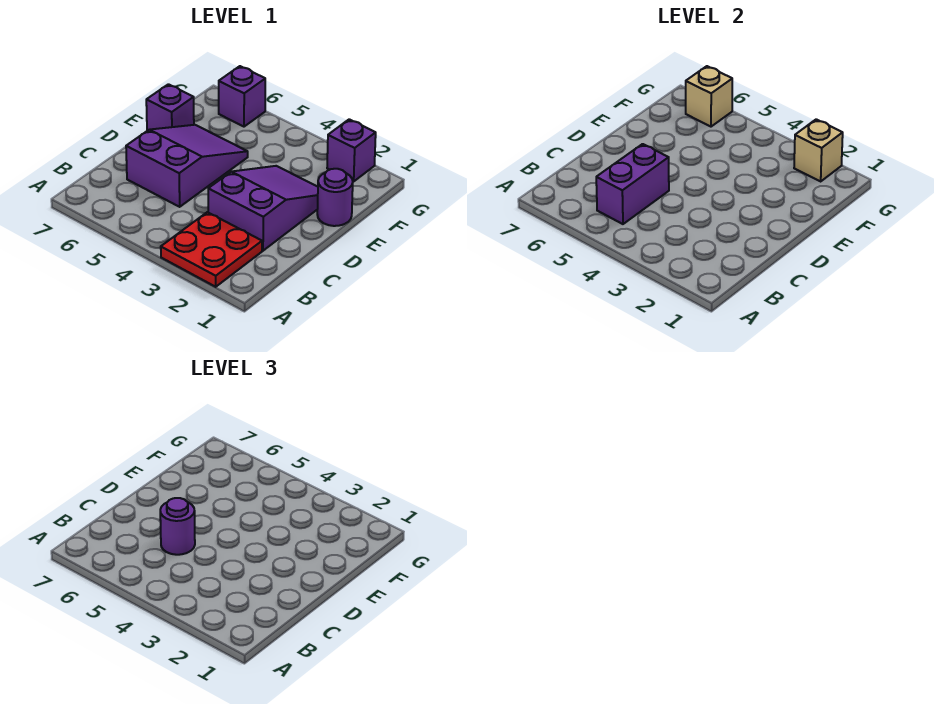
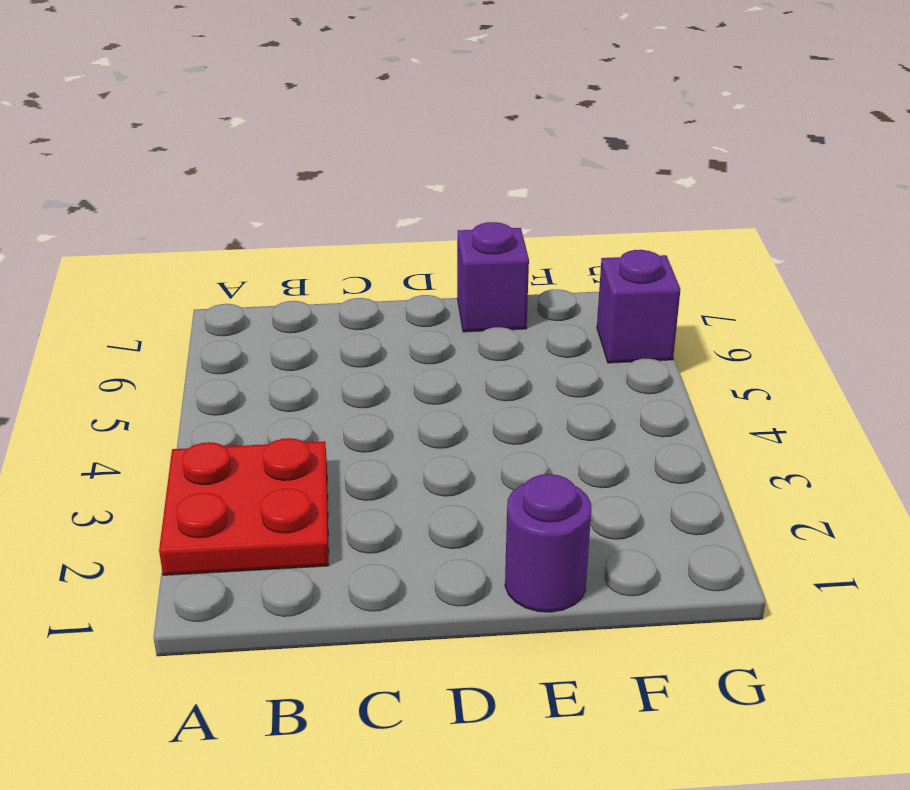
none -> purple 2x3 slope [208,166,318,251]
none -> purple 2x3 slope [126,125,248,207]

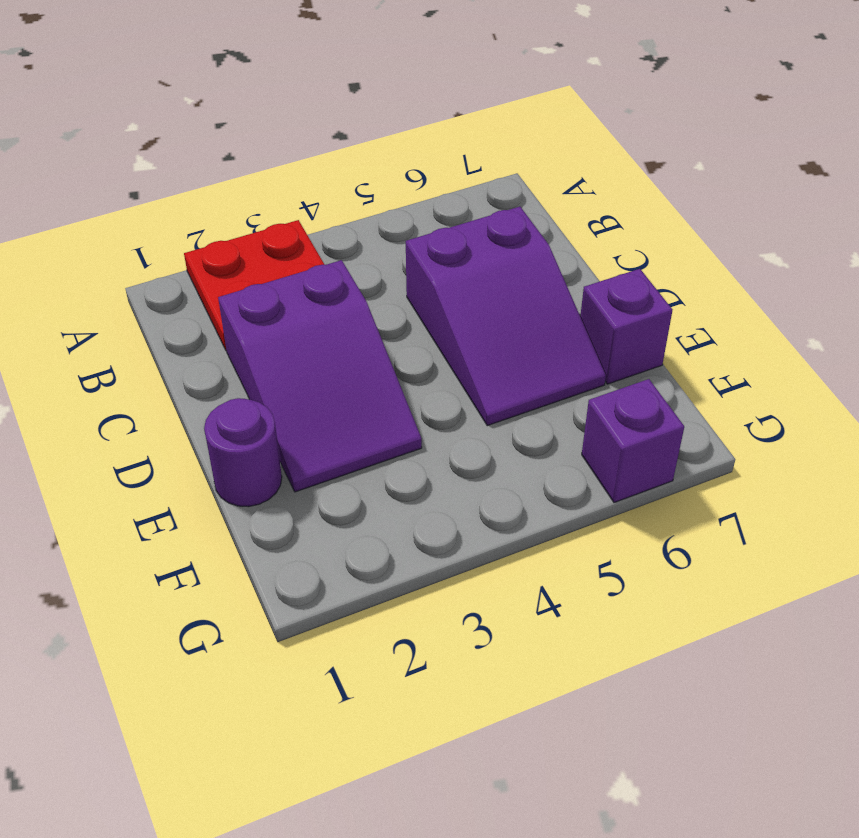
none -> purple 1x1 brick [327,119,376,181]
none -> purple 1x2 brick [596,144,669,224]

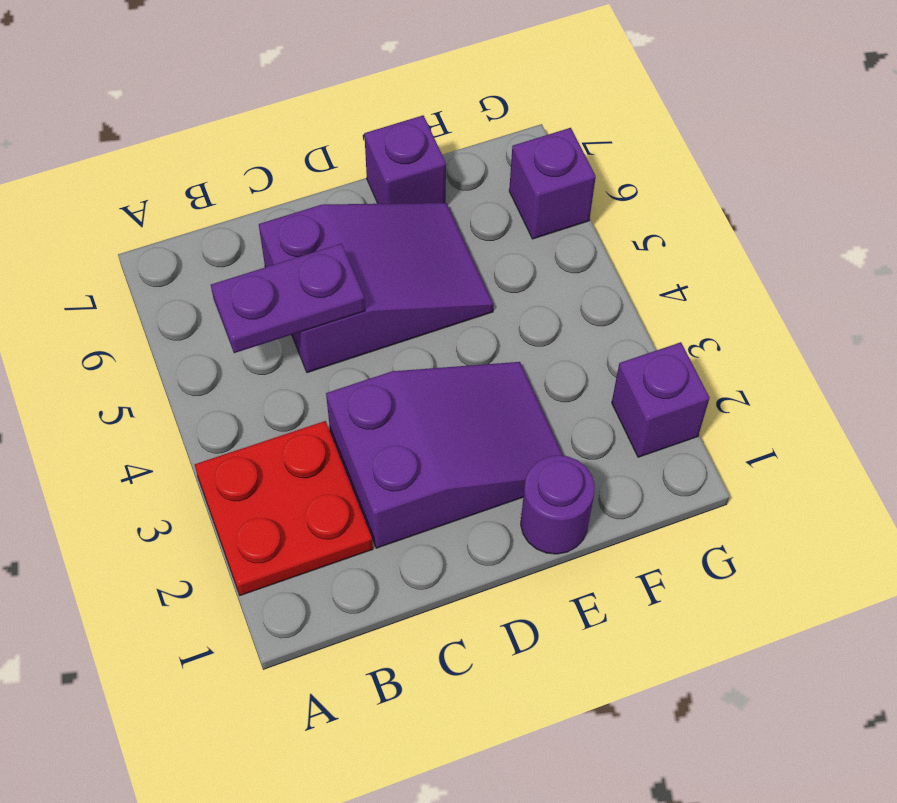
purple 1x2 plate [211,244,365,353] -> purple 1x2 brick [596,144,669,224]
none -> tan 1x1 brick [794,119,843,181]
none -> tan 1x1 brick [686,66,732,127]

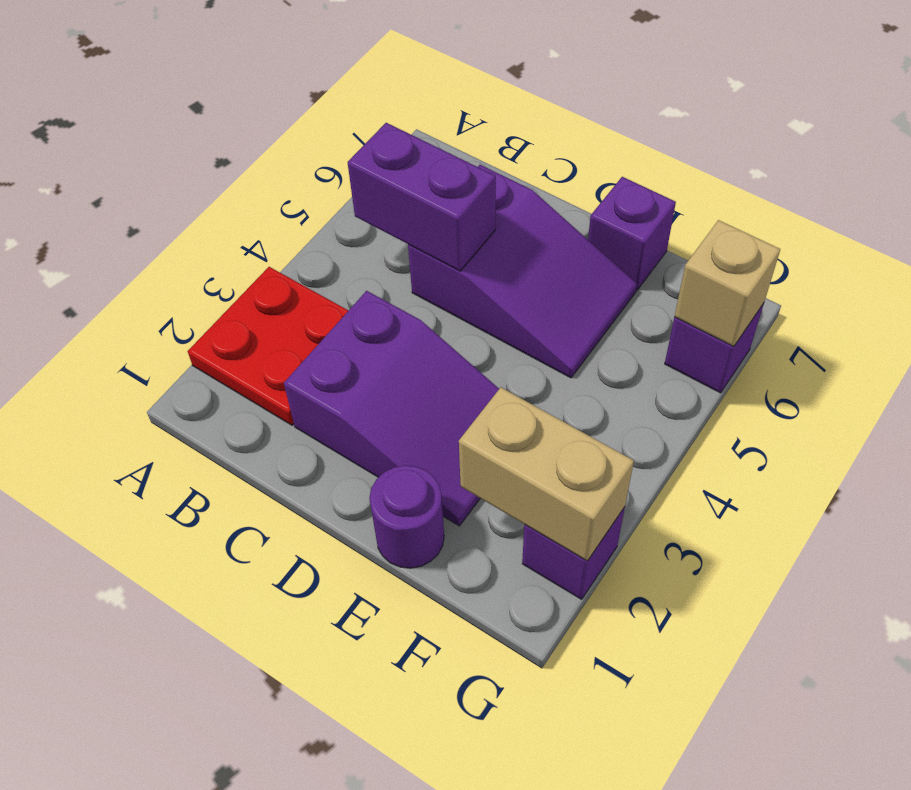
tan 1x2 brick [459,387,634,561] -> tan 1x1 brick [794,119,843,181]
none -> purple 1x1 round brick [160,498,195,555]

